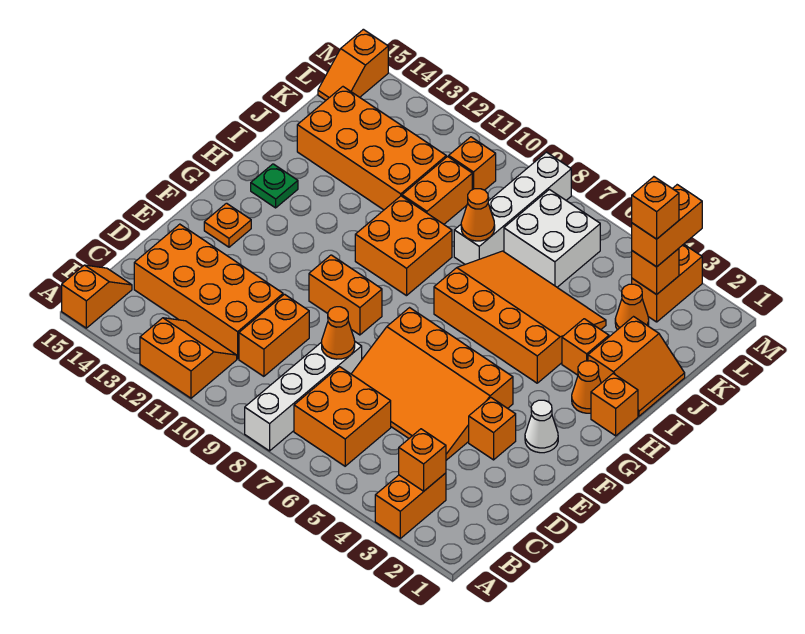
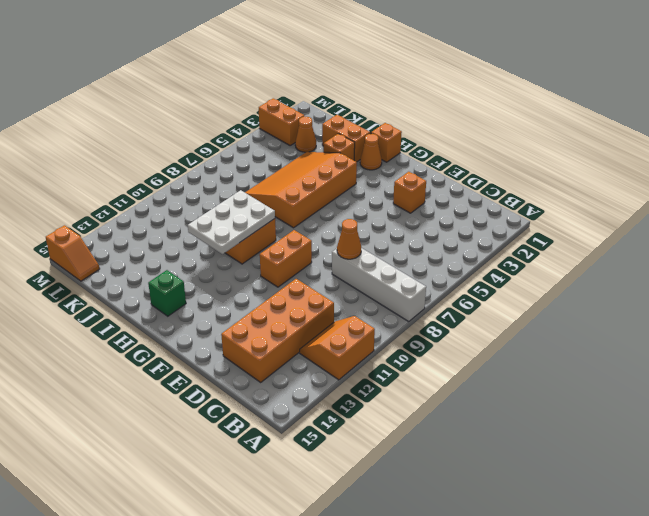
white 2x3 plate [188,190,275,254] -> none
green 1x1 brick [148,270,186,316] -> green 1x1 plate [251,164,298,208]
none -> orange 1x2 brick [375,473,446,538]
none -> orange 1x2 slope [62,265,132,328]
none -> orange 2x2 brick [294,367,391,466]
none -> orange 1x2 brick [239,294,309,376]

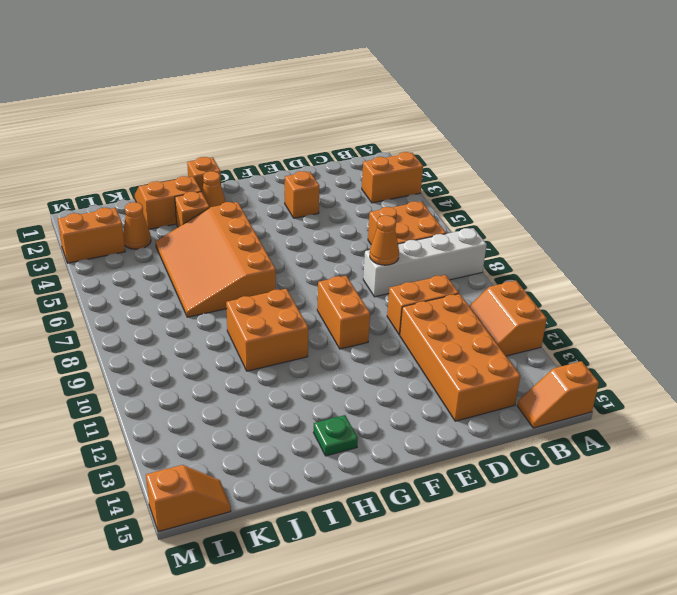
none -> orange 3x4 slope [352,308,513,460]
none -> white 1x1 cone [525,400,558,453]
none -> orange 1x1 plate [204,203,251,247]
none -> white 1x4 brick [454,152,571,264]

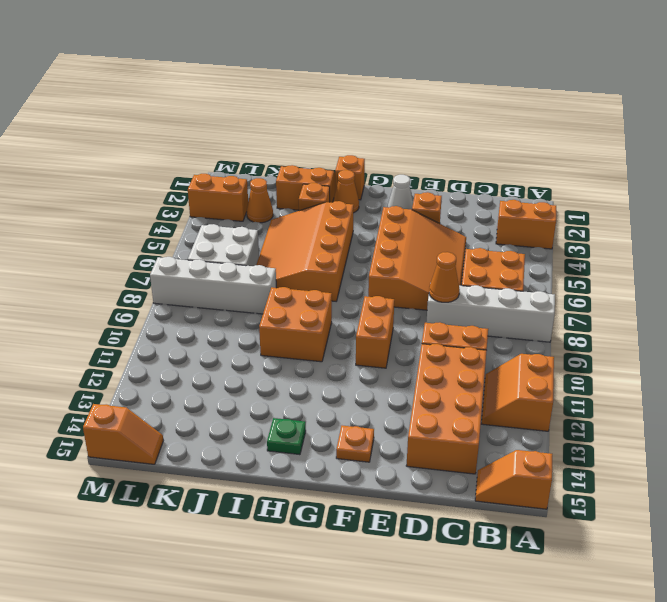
none -> orange 1x2 brick [402,157,472,224]
none -> orange 2x4 brick [297,87,446,210]
none -> orange 1x1 brick [449,137,496,190]
none -> orange 1x1 brick [399,429,446,491]

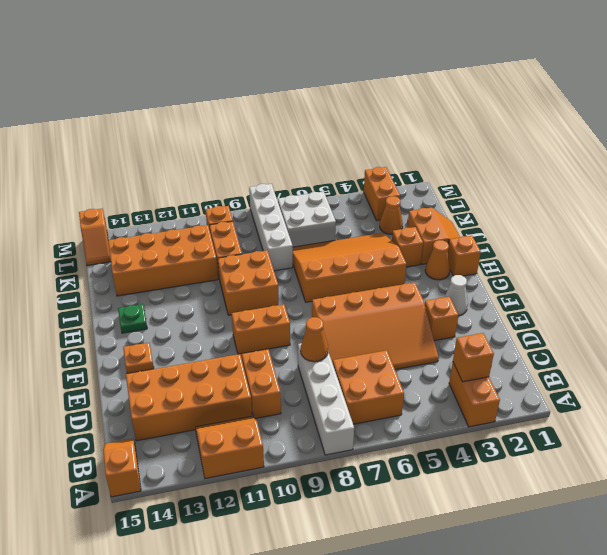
none -> orange 1x1 cone [461,189,495,241]
none -> orange 1x1 brick [632,249,679,294]
none -> orange 1x2 brick [632,185,702,267]
none -> orange 1x1 brick [632,177,679,239]

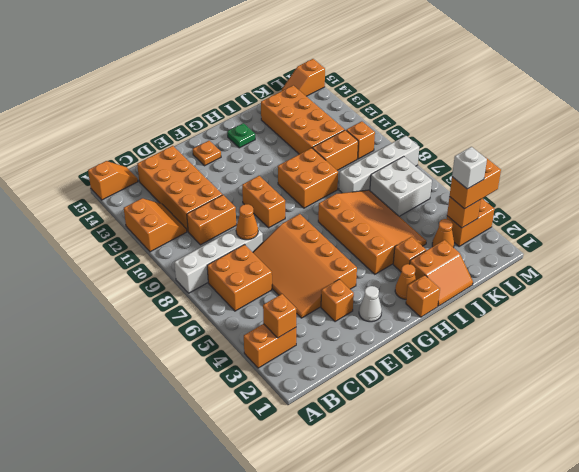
white 1x1 brick [452,147,487,189] -> orange 1x1 brick [632,177,679,239]
none -> orange 1x1 cone [461,189,495,241]

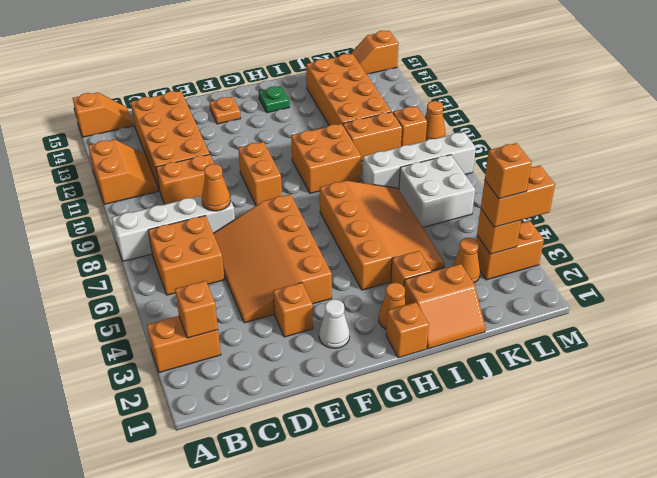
orange 1x1 cone [425,101,445,141] -> orange 1x1 cone moved to [461,189,495,241]

